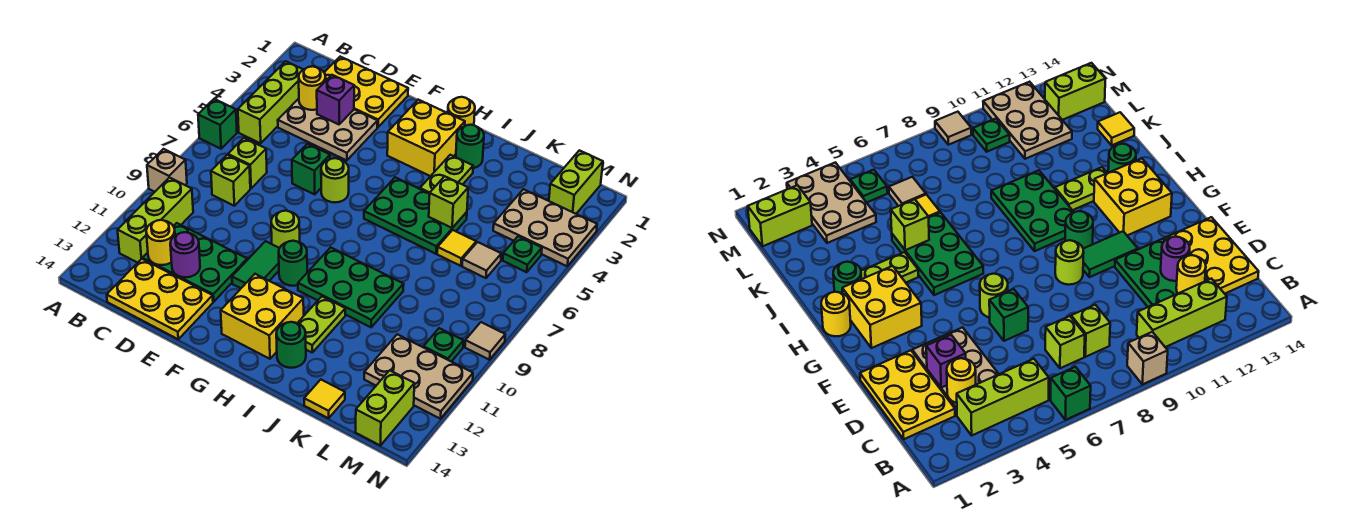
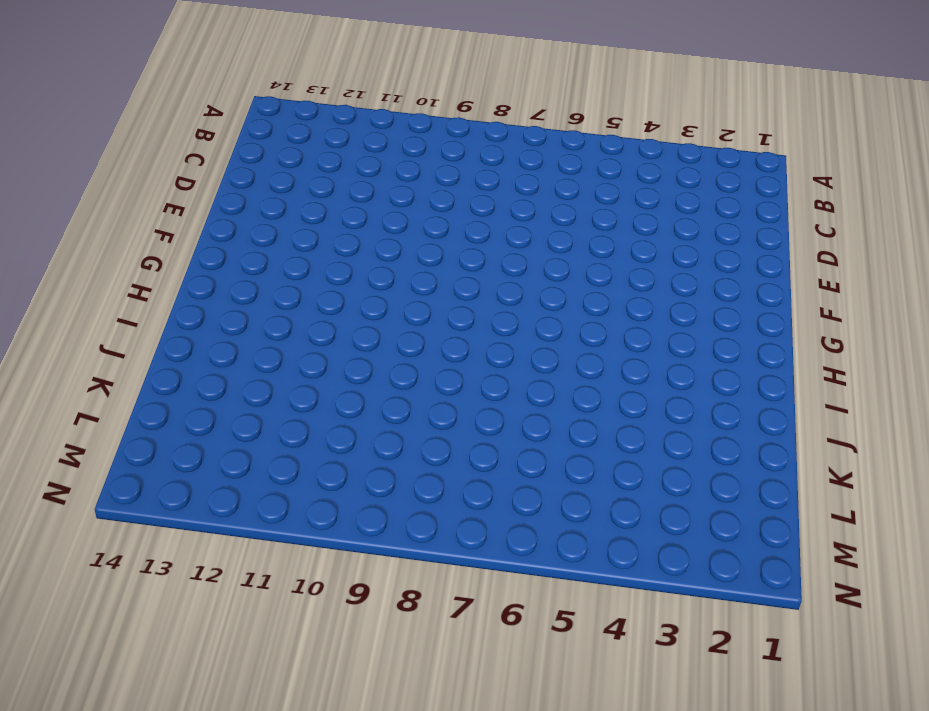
none -> green 1x1 brick [198,99,237,149]
none -> tan 1x1 brick [147,149,187,192]
none -> lime 1x3 brick [238,61,304,143]
none -> lime 1x3 brick [118,177,193,263]

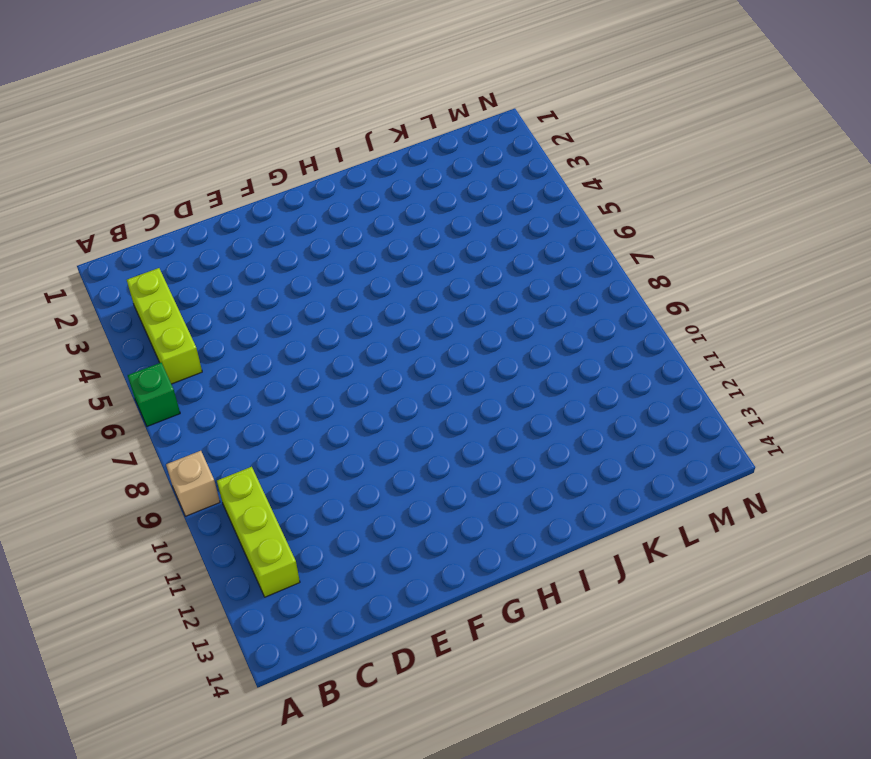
none -> yellow 2x3 plate [324,57,408,127]
none -> tan 2x3 plate [278,99,378,161]
none -> lime 1x1 brick [228,138,267,188]
none -> lime 1x1 brick [211,155,250,206]

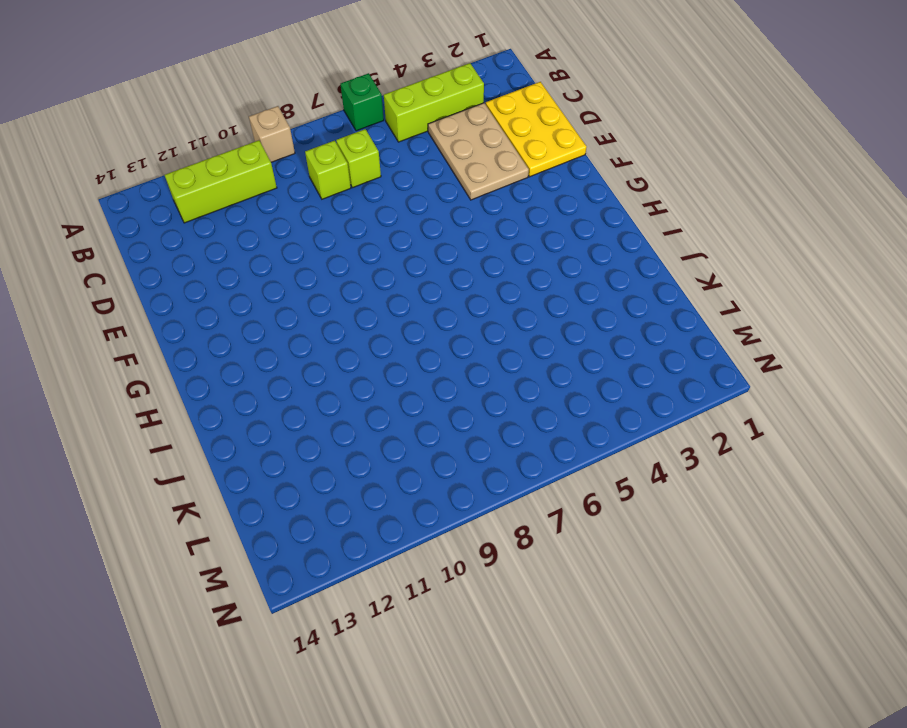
none -> green 2x3 plate [143,223,247,302]
none -> yellow 2x3 plate [107,259,213,339]
none -> green 1x1 brick [292,144,330,194]
none -> lime 1x1 round brick [321,158,349,202]

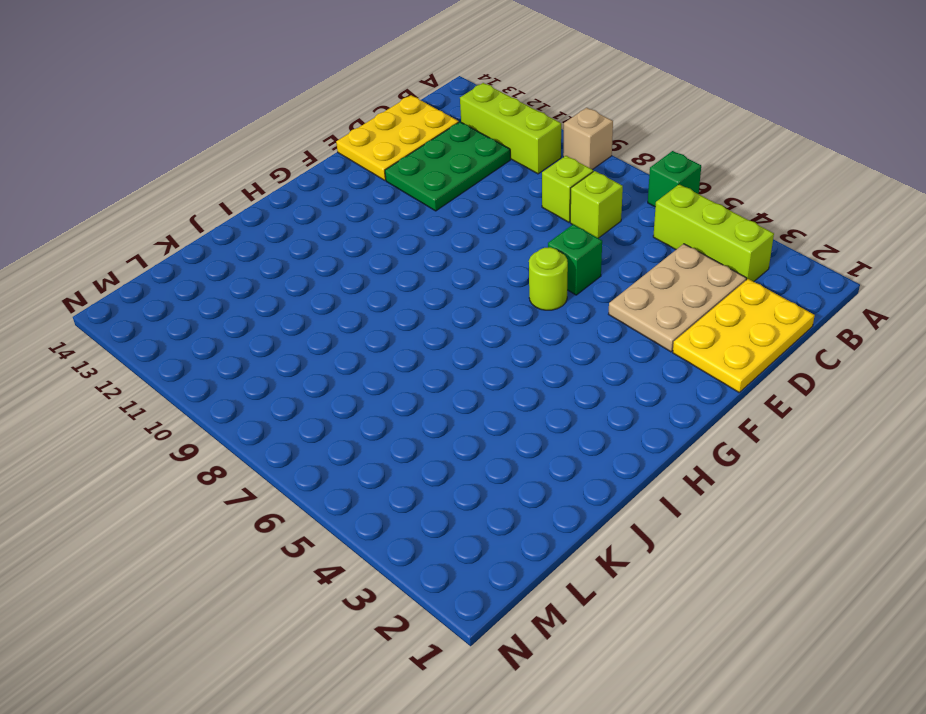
none -> lime 1x1 round brick [271,211,300,248]
none -> green 1x2 tile [232,241,279,288]
none -> yellow 2x2 brick [387,100,465,176]
none -> green 1x1 round brick [279,241,307,286]

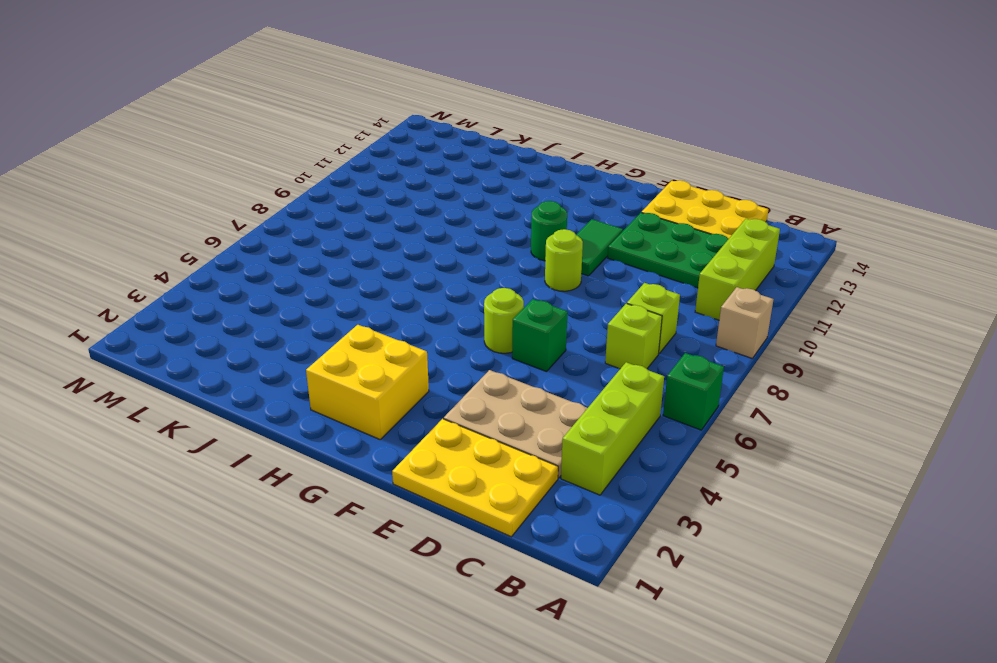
none -> yellow 2x2 brick [221,274,304,359]
none -> yellow 1x1 round brick [448,97,475,126]
none -> green 2x3 plate [364,177,467,254]
none -> green 2x3 plate [298,247,404,327]

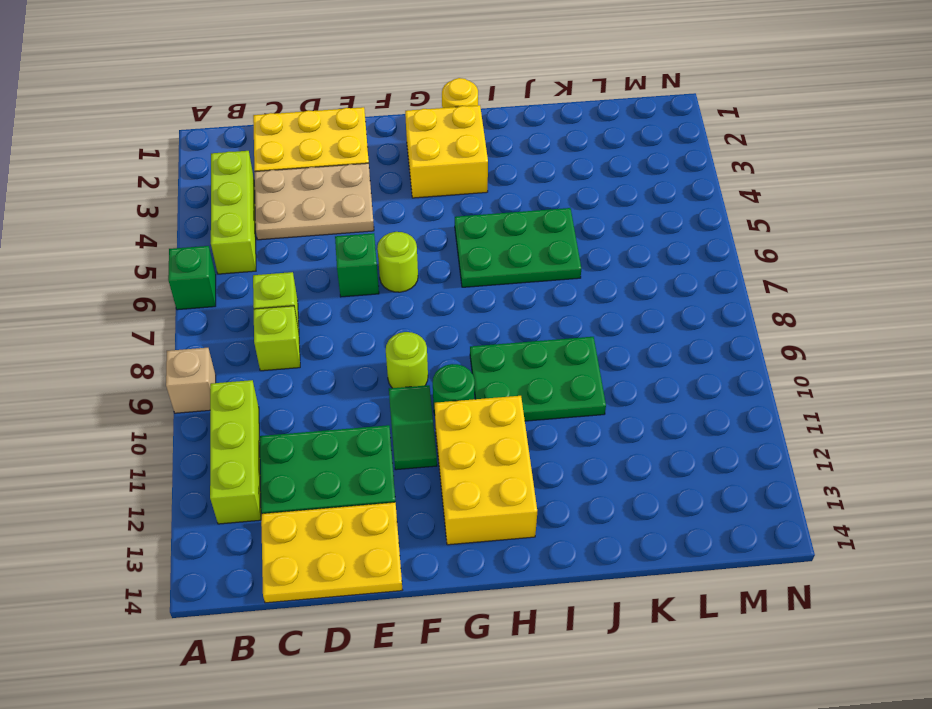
yellow 2x3 brick [435,396,537,545] -> yellow 2x2 brick [221,274,304,359]
none -> green 1x1 round brick [456,125,484,168]
none -> lime 1x2 plate [420,155,473,194]
none -> lime 1x2 plate [298,297,345,352]
none -> green 1x1 round brick [276,322,306,368]

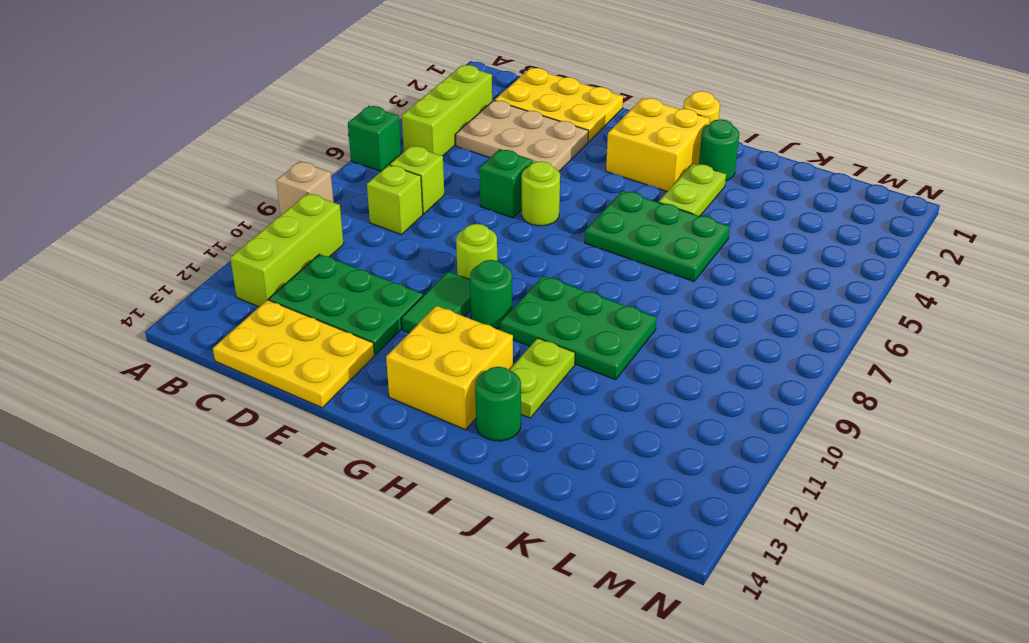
none -> yellow 1x1 tile [437,230,476,266]
none -> yellow 1x1 tile [304,380,345,418]
none -> tan 2x3 plate [493,189,597,266]
none -> tan 1x1 tile [462,242,501,278]

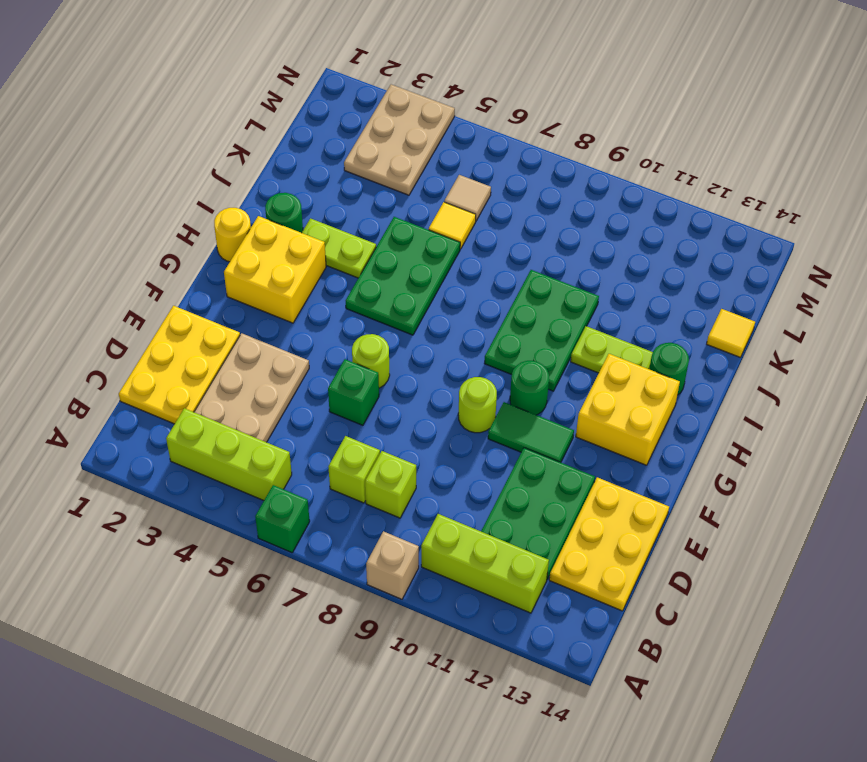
none -> tan 2x3 plate [364,334,473,419]
none -> lime 1x2 brick [549,150,603,214]
none -> green 1x1 plate [503,236,542,272]
none -> green 1x1 plate [423,328,463,362]

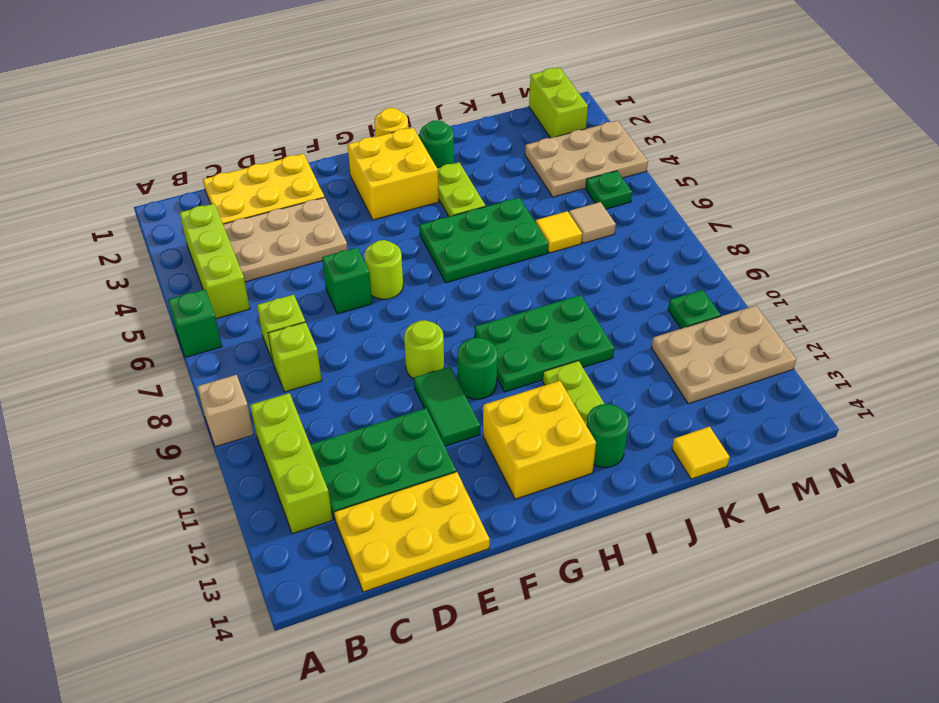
none -> lime 1x2 brick [356,370,414,445]
none -> tan 1x1 tile [465,322,505,360]
none -> yellow 1x1 round brick [299,66,326,110]
none -> yellow 1x1 round brick [146,220,175,265]

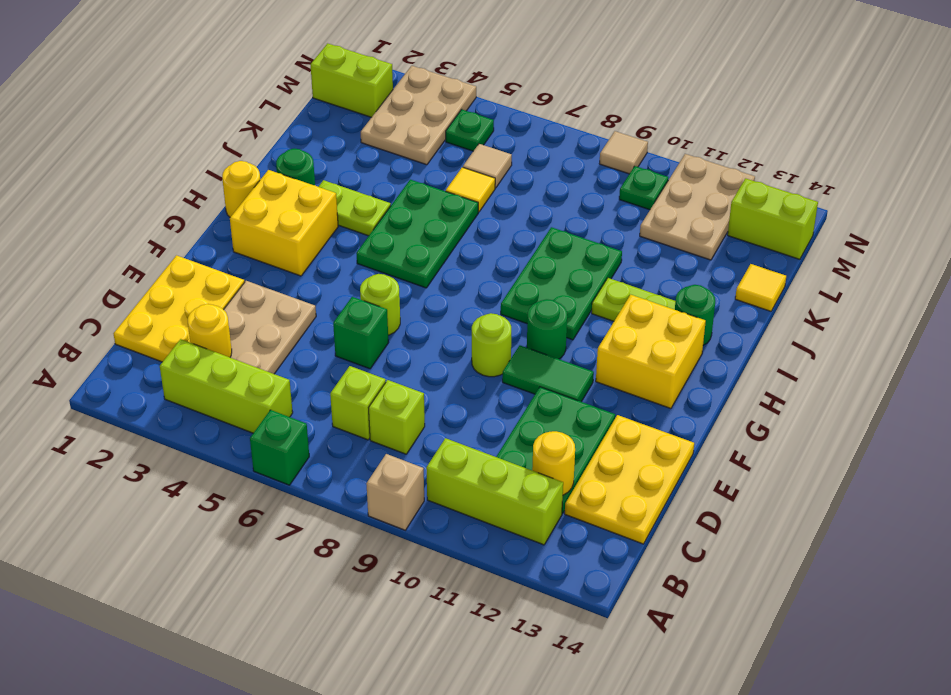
none -> purple 1x1 brick [317,75,354,124]
none -> purple 1x1 round brick [170,232,200,277]
none -> lime 1x1 brick [429,176,468,228]

